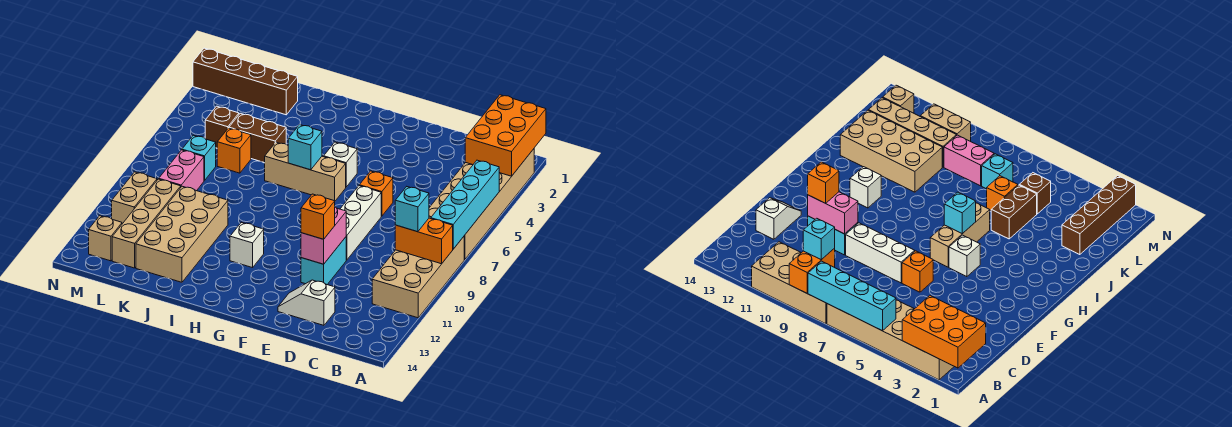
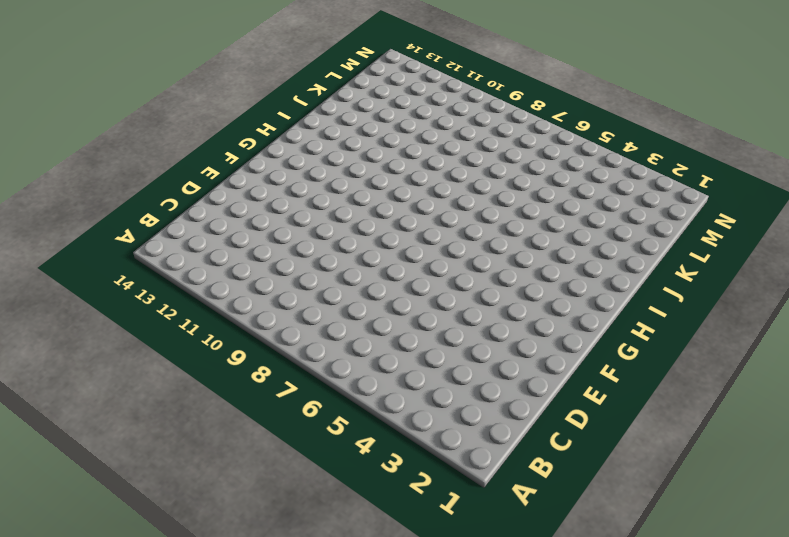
none -> tan 2x6 brick [429,149,534,259]
none -> tan 2x4 brick [372,237,464,318]
none -> white 1x2 slope [278,280,335,325]

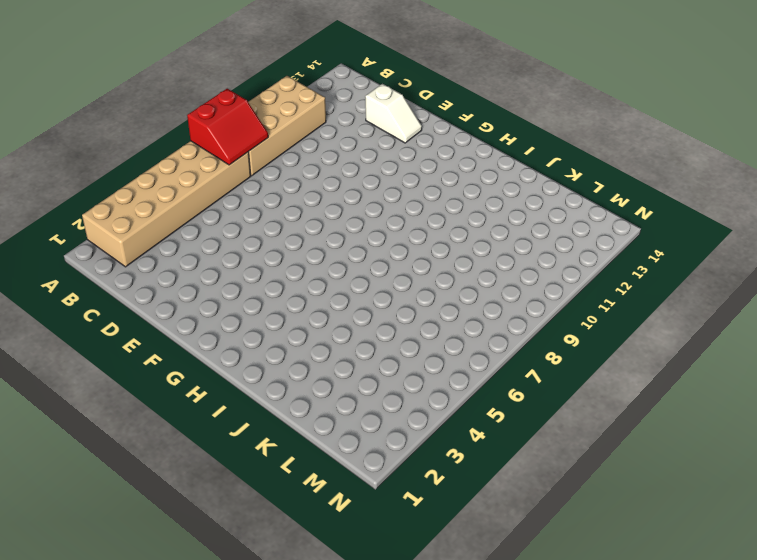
red 2x2 slope [187,89,268,165] -> cyan 1x4 brick [431,160,499,249]
none -> orange 1x1 brick [359,171,393,216]
none -> white 1x3 brick [340,186,381,260]
none -> cyan 1x2 brick [301,237,346,284]

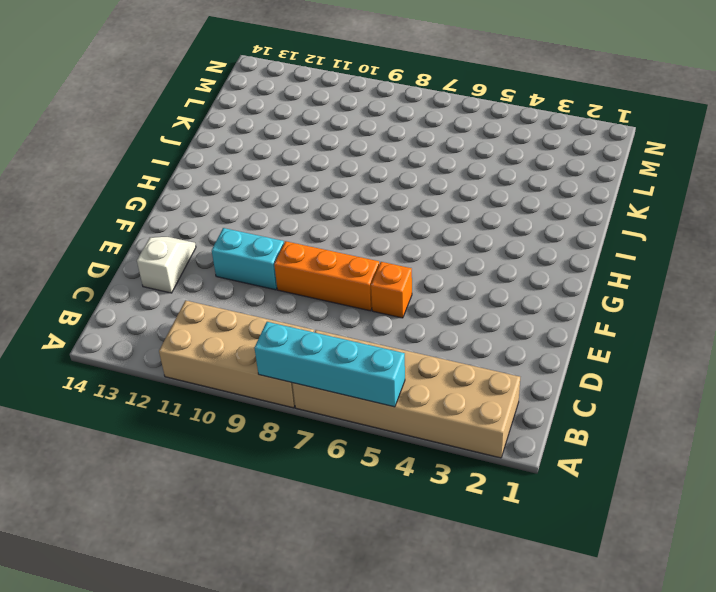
orange 1x3 brick [274,241,379,311] -> white 1x3 brick [340,186,381,260]
none -> white 1x1 brick [324,142,357,187]
none -> tan 1x3 brick [265,142,346,201]
none -> white 1x1 brick [230,222,264,268]

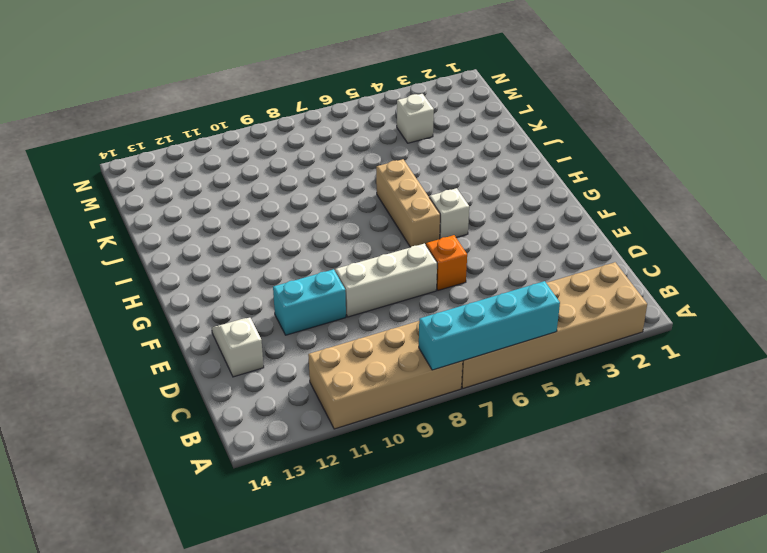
white 1x1 brick [397,94,434,143] -> white 1x1 brick moved to [230,222,264,268]
none -> brown 1x2 brick [229,113,286,163]
none -> tan 2x4 brick [136,186,228,282]
none -> brown 1x4 brick [193,48,298,115]

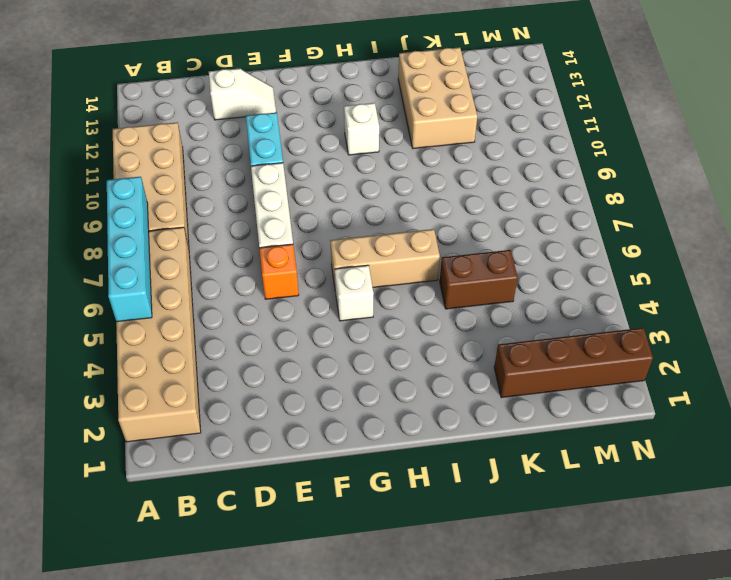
tan 2x3 brick [398,47,477,149] -> tan 2x4 brick [136,186,228,282]
none -> orange 1x1 brick [217,128,251,173]
none -> brown 1x1 brick [205,106,239,148]
none -> cyan 1x1 brick [182,135,216,181]

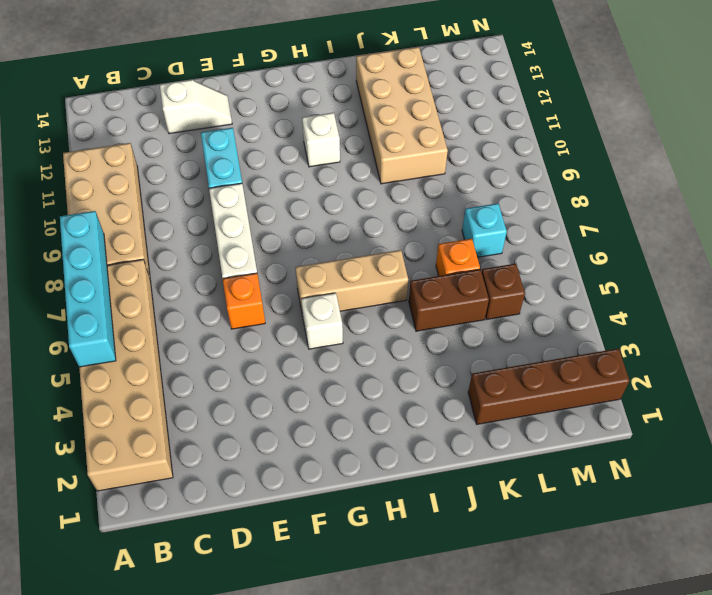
none -> pink 1x2 brick [159,150,204,191]
none -> tan 1x4 brick [112,179,181,268]
none -> tan 1x2 brick [112,172,157,224]

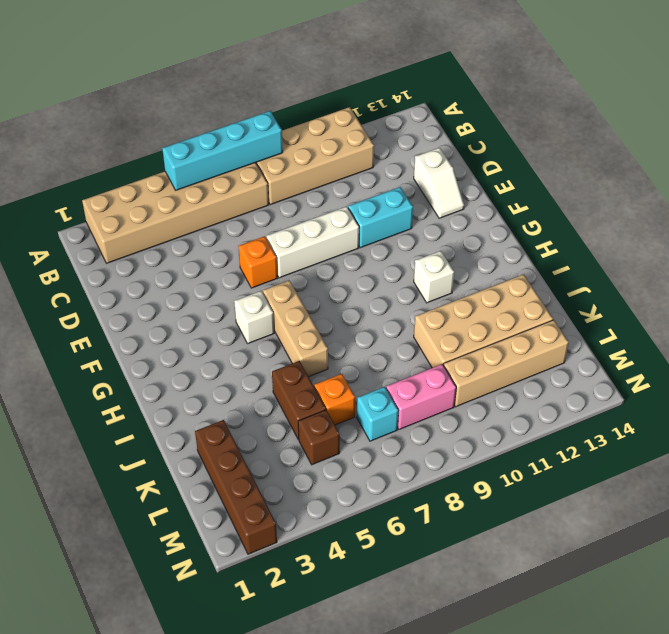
none -> tan 1x2 brick [112,172,157,224]
none -> tan 1x1 brick [89,216,122,261]
none -> orange 2x3 brick [465,95,546,176]

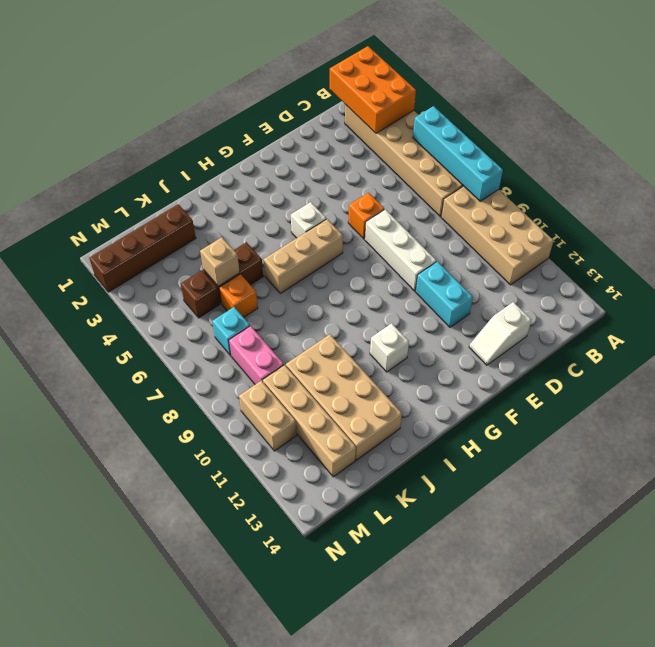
tan 1x1 brick [200,237,240,286] -> tan 1x1 brick moved to [89,216,122,261]
none -> orange 1x2 brick [395,218,453,264]
none -> pink 1x2 brick [301,207,346,264]
none -> cyan 1x1 brick [288,125,322,170]

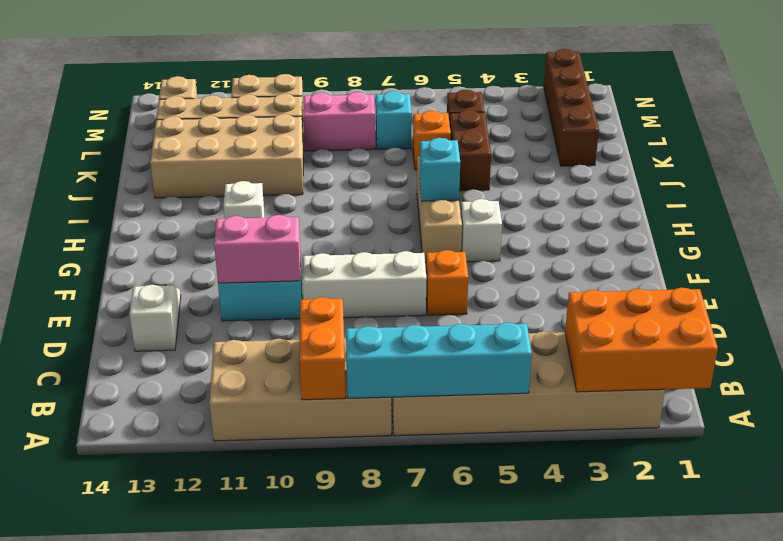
none -> cyan 1x1 brick [395,187,429,232]
none -> orange 1x1 brick [301,194,335,239]

